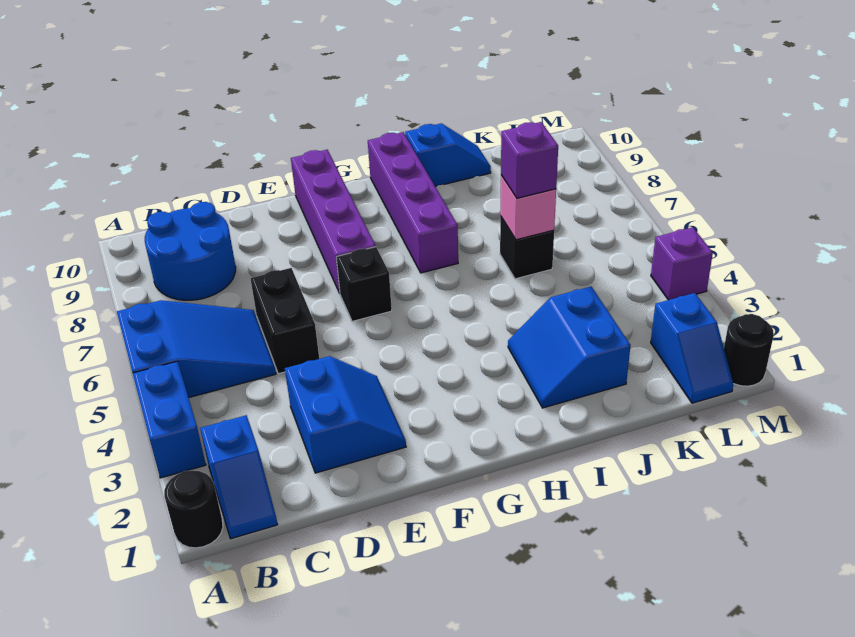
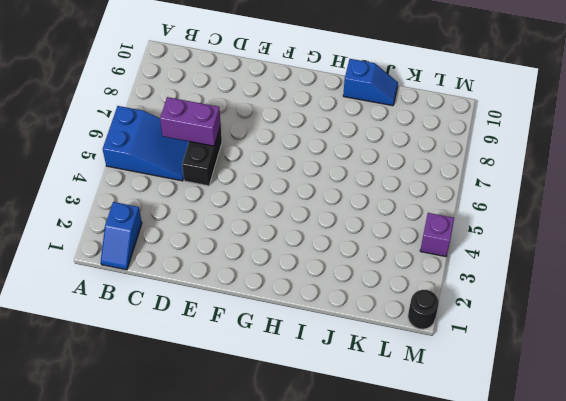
purple 1x2 brick [160,97,221,146] -> none
none -> black 1x1 round brick [164,471,223,548]
none -> blue 1x2 brick [133,361,206,478]
none -> blue 2x2 round brick [145,202,236,300]

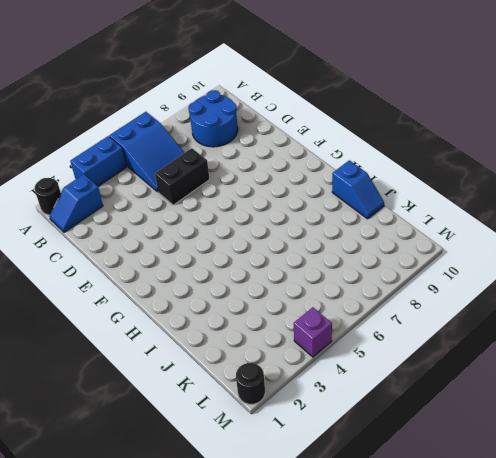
none -> blue 2x2 slope [285,356,406,473]
none -> black 1x1 brick [336,247,392,321]
none -> purple 1x4 brick [291,150,376,293]

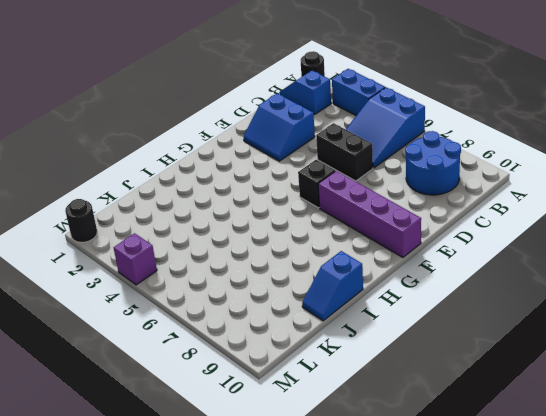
none -> purple 1x4 brick [368,132,458,273]
none -> blue 2x2 slope [508,287,631,408]
none -> black 1x1 brick [500,216,554,279]

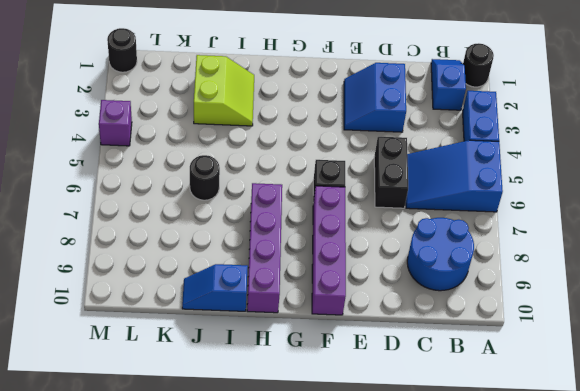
lime 2x2 slope [194,55,254,126] -> blue 2x2 slope [508,287,631,408]
black 1x1 round brick [190,155,220,200] -> black 1x1 brick [500,216,554,279]
none -> blue 1x2 slope [651,293,733,403]
none -> pink 1x1 brick [500,175,556,240]
none -> purple 1x1 brick [501,122,558,198]

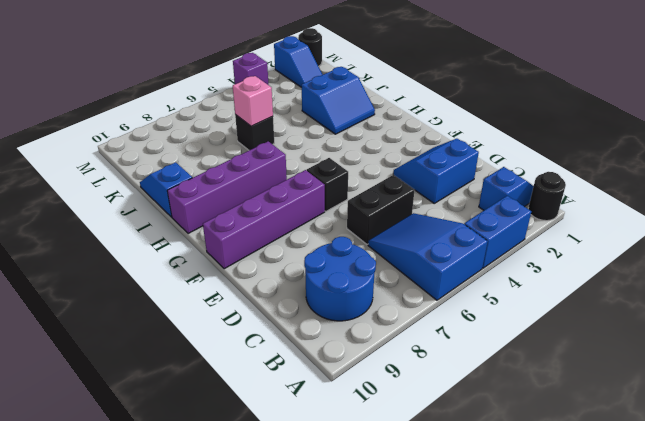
blue 1x2 slope [274,36,323,87] -> blue 1x2 slope turned to [651,293,733,403]
none -> purple 1x1 brick [501,122,558,198]

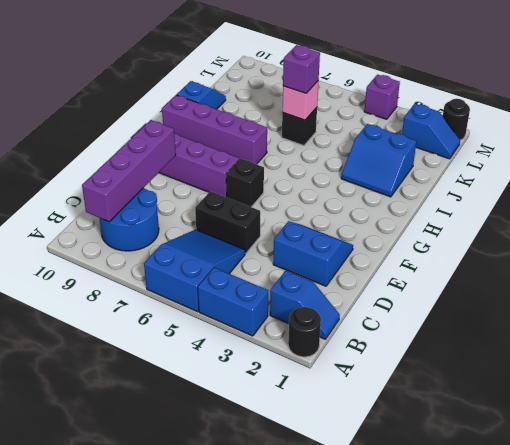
purple 1x4 brick [82,120,176,222] -> none

